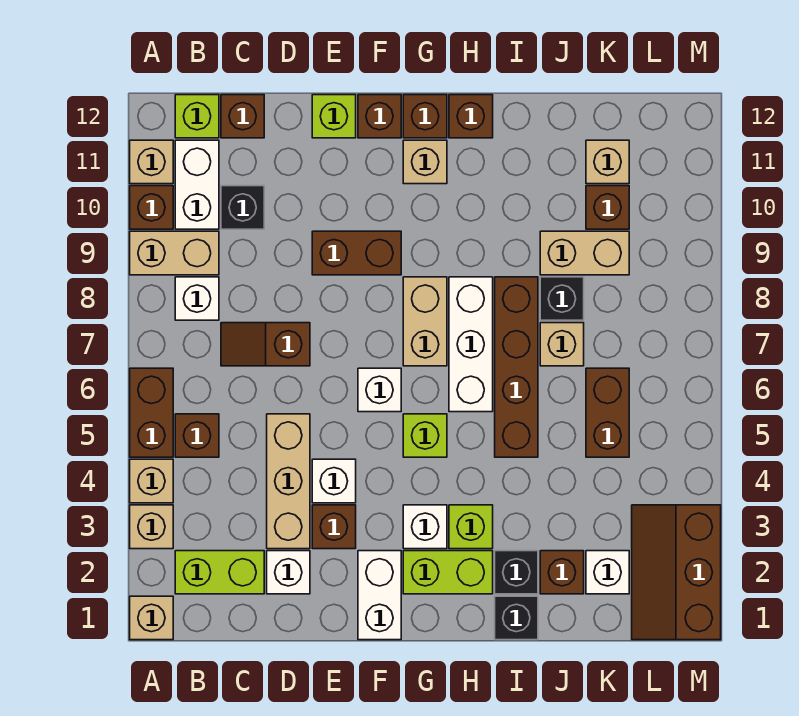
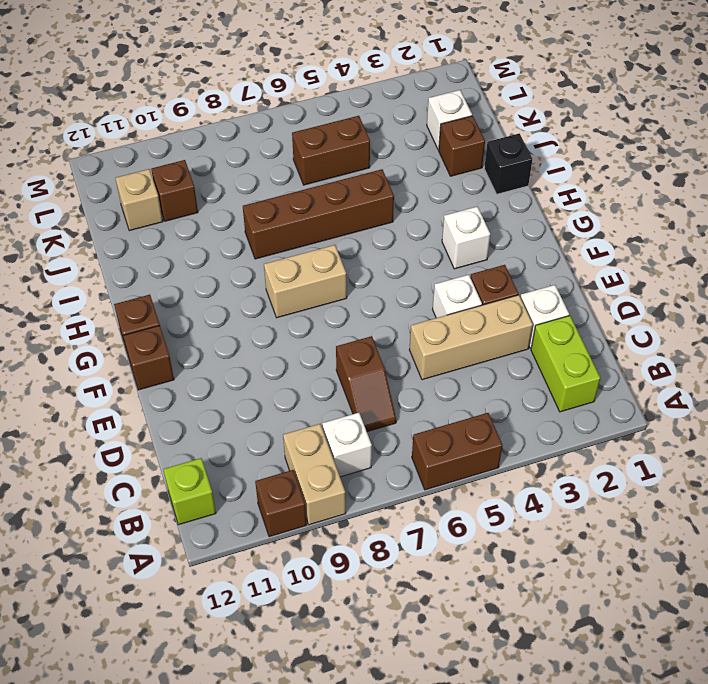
none -> tan 1x1 brick [130,596,173,640]
none -> tan 1x1 brick [130,505,173,549]
none -> tan 1x1 brick [130,459,173,503]
none -> tan 1x1 brick [130,140,173,184]

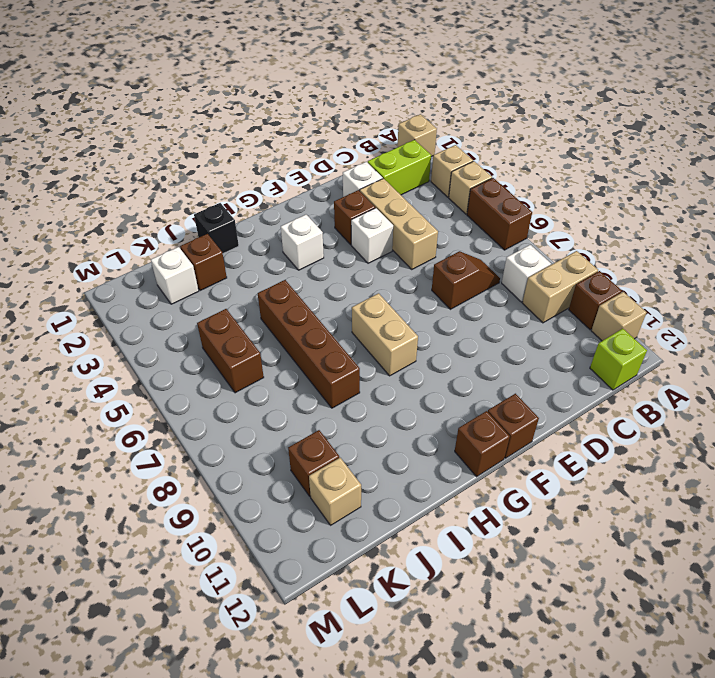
none -> brown 1x1 brick [175,414,219,457]
none -> white 1x2 brick [175,140,219,229]
none -> black 1x1 brick [221,186,264,229]
none -> brown 1x1 brick [221,95,264,138]

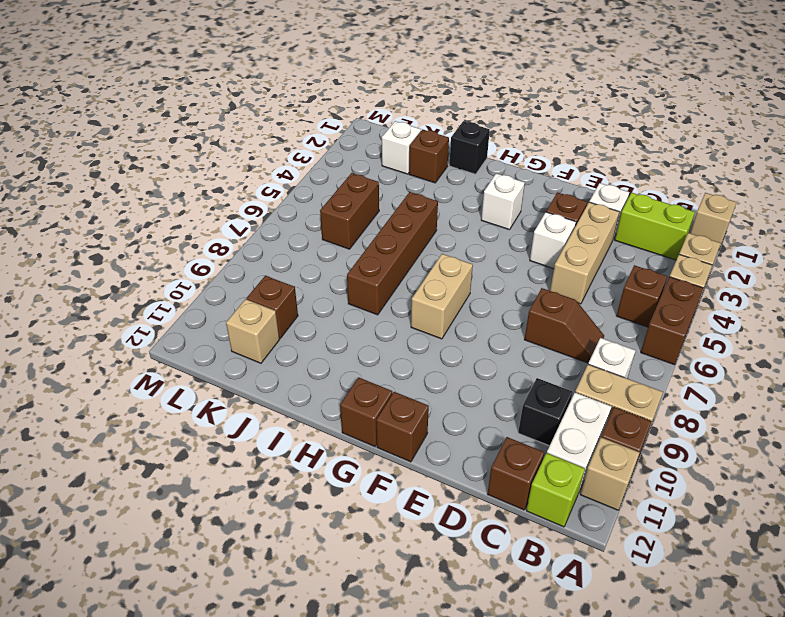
none -> brown 1x2 brick [312,231,401,275]
none -> lime 1x1 brick [312,95,356,138]
none -> white 1x2 brick [358,551,401,640]
none -> white 1x1 brick [358,368,401,412]

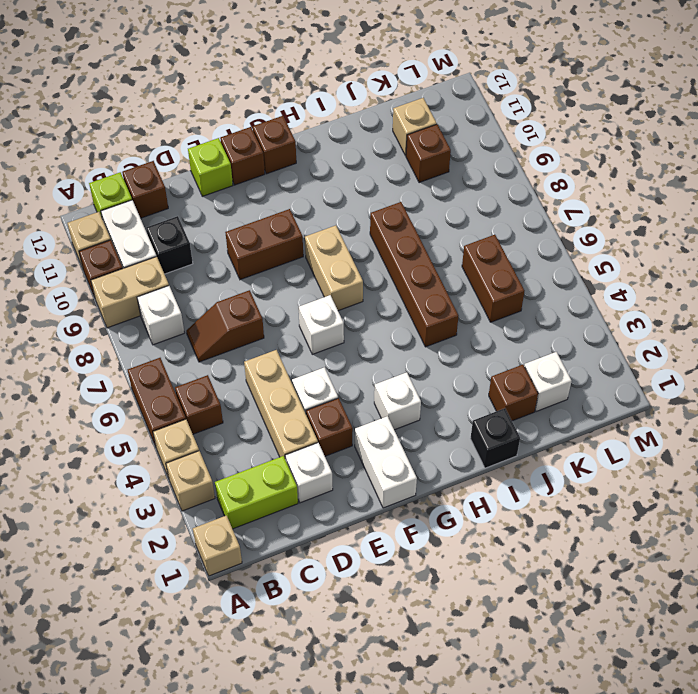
none -> lime 1x2 brick [403,551,493,594]
none -> lime 1x1 brick [403,414,447,457]
none -> tan 1x1 brick [403,140,447,184]
none -> lime 1x1 brick [449,505,493,549]

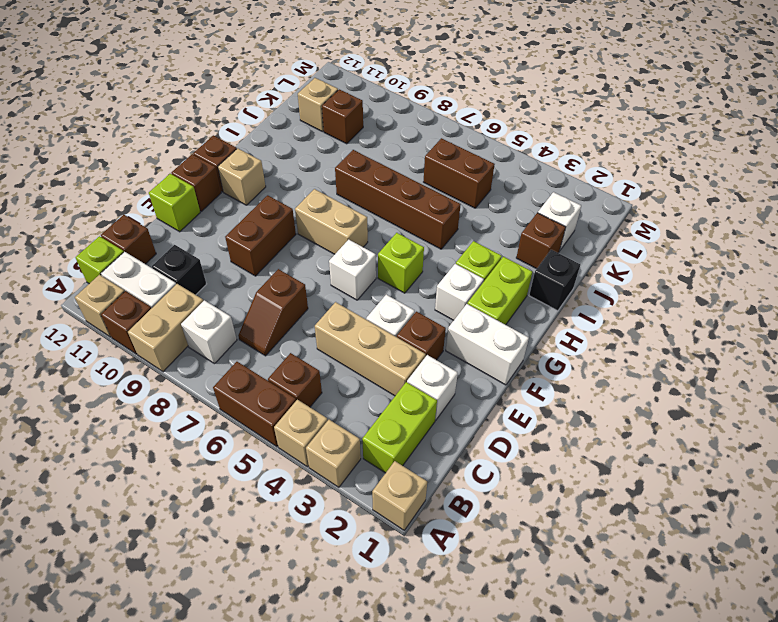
none -> white 1x3 brick [449,277,493,412]
none -> brown 1x1 brick [449,95,493,138]
none -> black 1x1 brick [495,551,538,594]
none -> tan 1x1 brick [540,323,584,366]

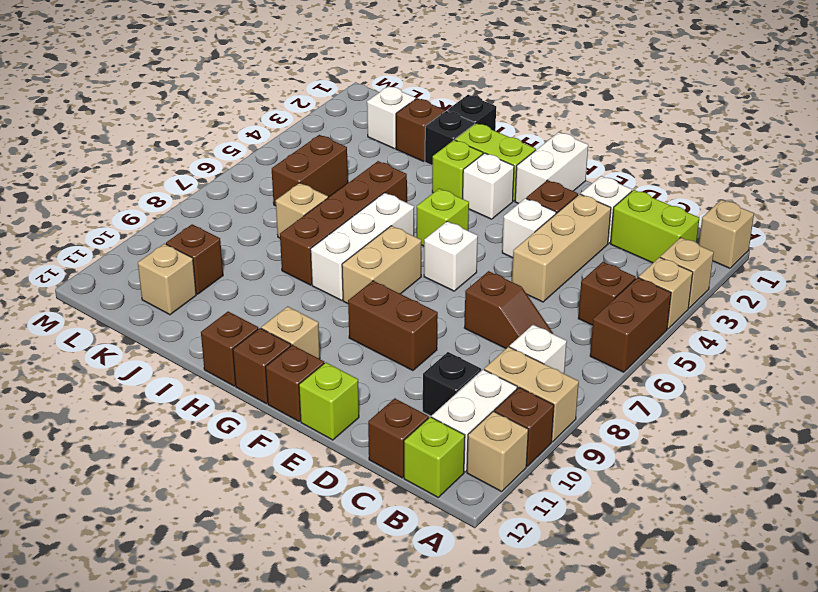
none -> black 1x1 brick [540,277,584,320]
none -> tan 1x2 brick [540,231,629,275]
none -> brown 2x3 slope [632,505,721,640]

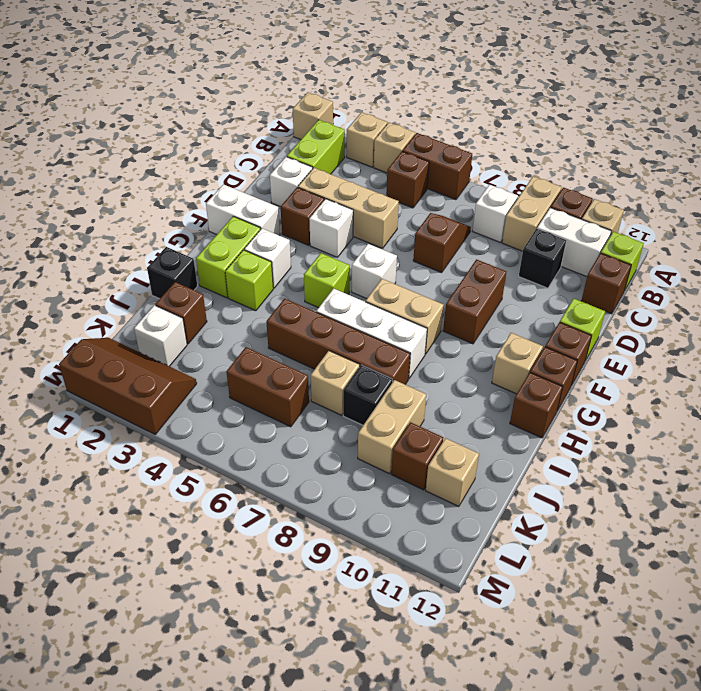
none -> black 1x1 brick [495,551,538,594]

